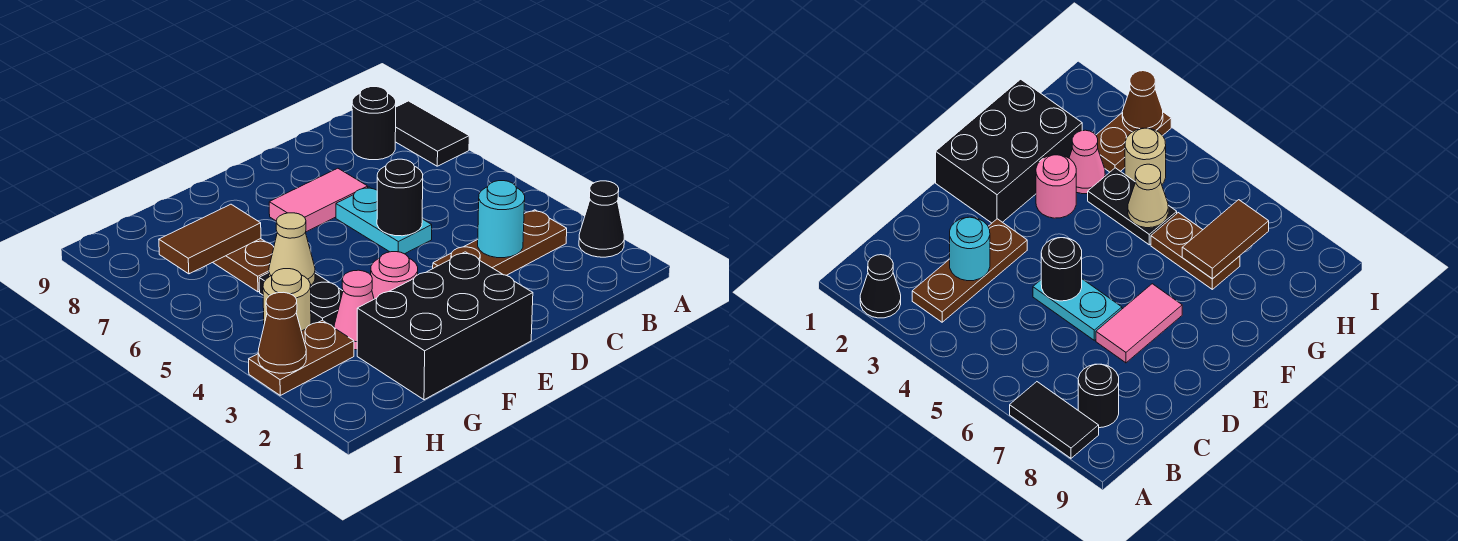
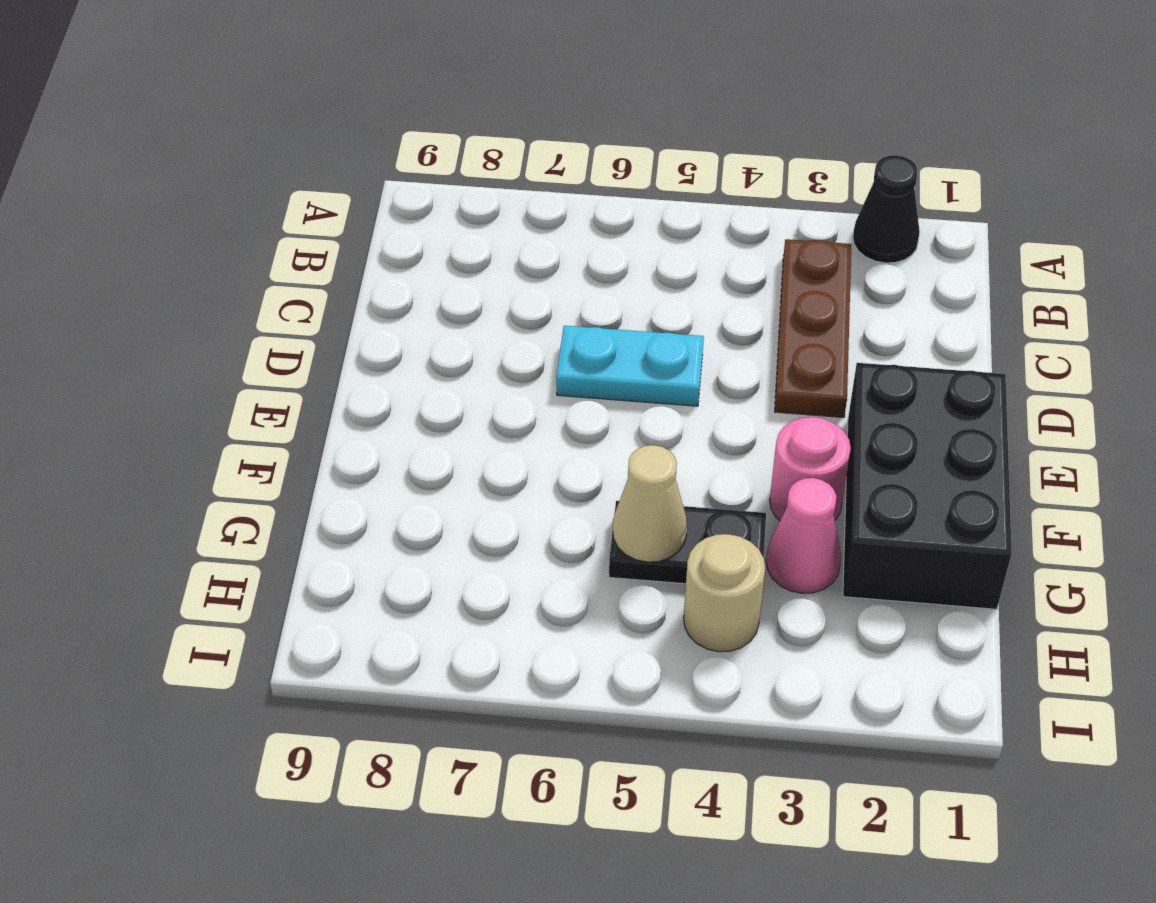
none -> black 1x2 tile [395,101,469,166]
none -> black 1x1 round brick [352,87,396,160]
none -> pink 1x2 tile [269,168,368,232]

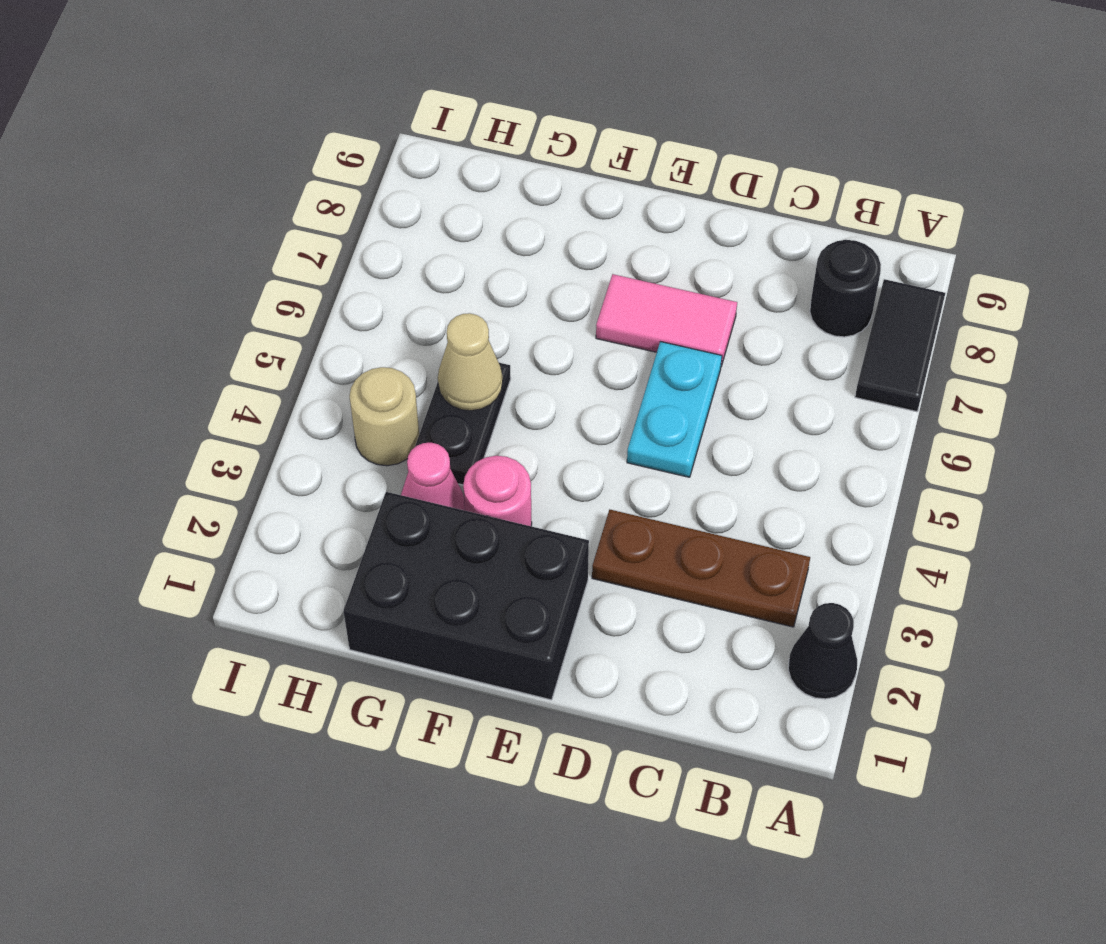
none -> brown 1x2 plate [213,239,274,292]
none -> brown 1x2 plate [249,320,354,395]
none -> cyan 1x1 round brick [478,181,525,258]

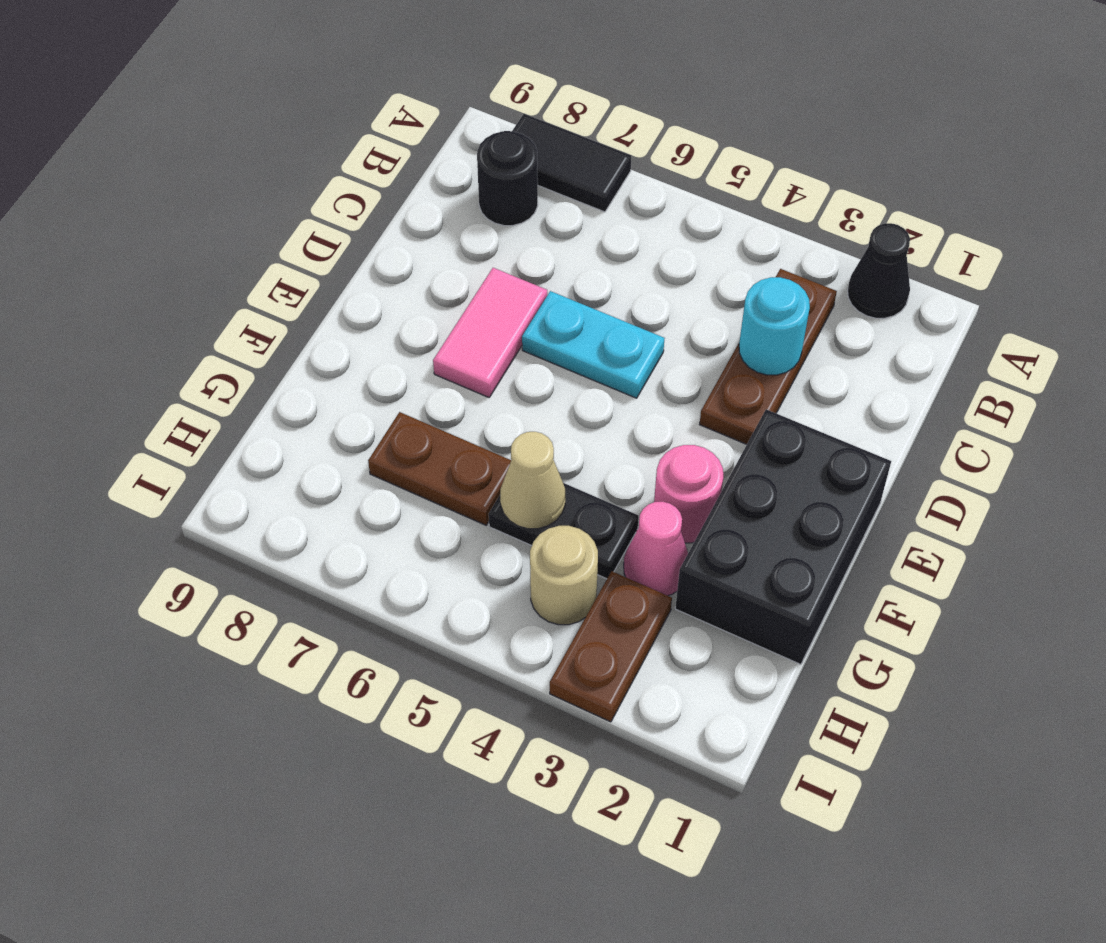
none -> black 1x1 round brick [377,159,423,236]
none -> brown 1x2 tile [159,204,261,274]
none -> brown 1x1 cone [258,292,306,373]

